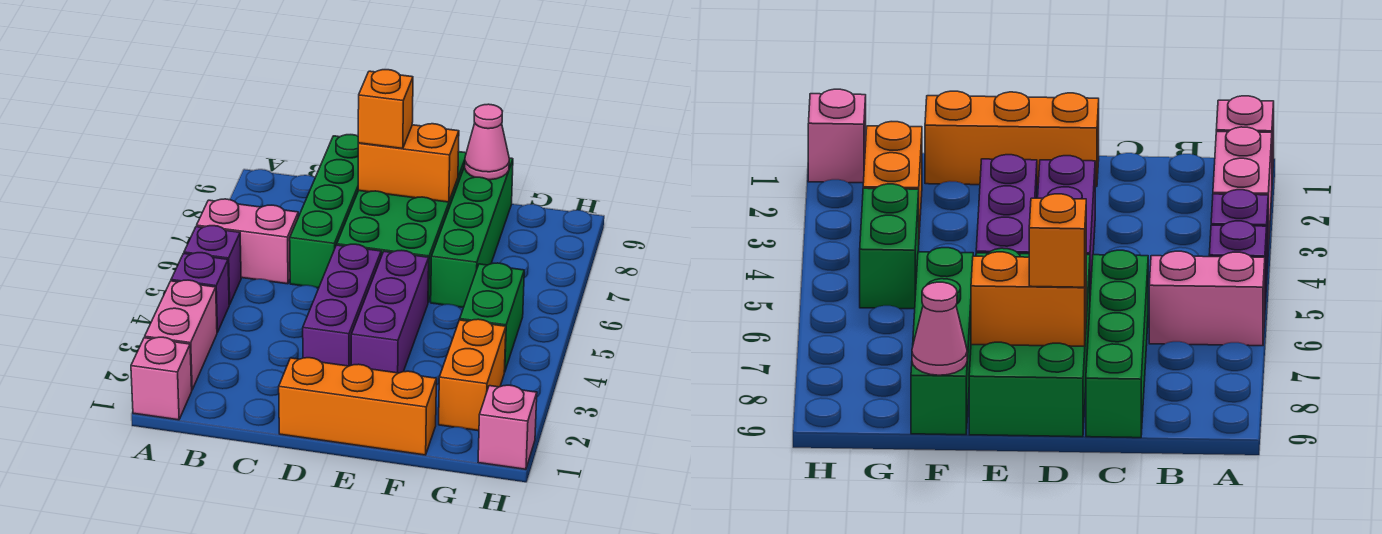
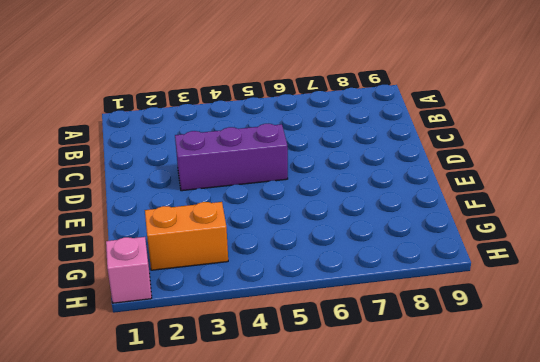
none -> pink 1x1 brick [131,337,192,420]
none -> pink 1x2 brick [145,280,217,389]
none -> purple 1x1 brick [171,253,229,332]

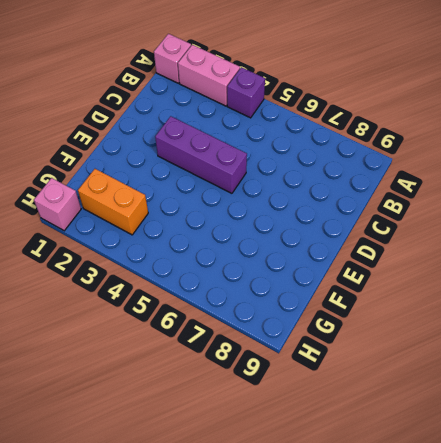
none -> purple 1x1 brick [184,226,241,305]
none -> pink 1x2 brick [197,199,298,284]
none -> green 1x4 brick [290,135,359,288]

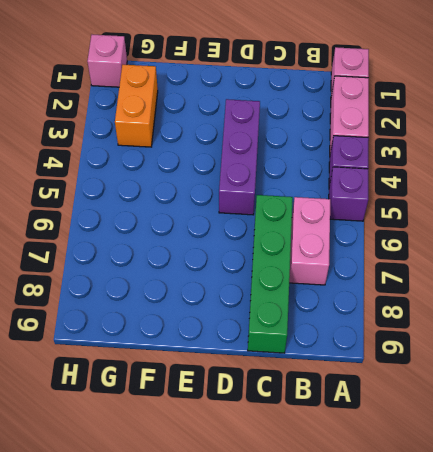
pink 1x2 brick [289,197,330,285] -> pink 1x2 brick turned to [197,199,298,284]
none -> orange 1x3 brick [279,358,436,455]
none -> green 2x4 brick [337,152,466,302]
none -> purple 1x3 brick [351,250,429,373]

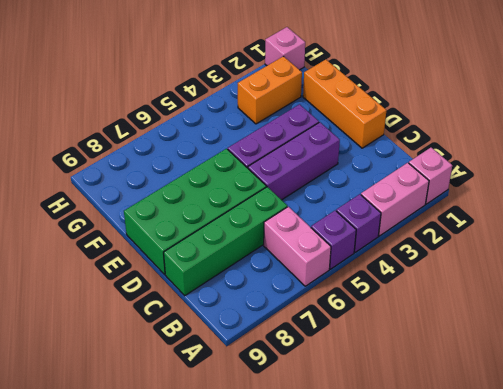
none -> green 1x4 brick [431,158,513,307]
none -> green 1x2 brick [460,263,524,372]
none -> orange 1x2 brick [358,124,459,202]

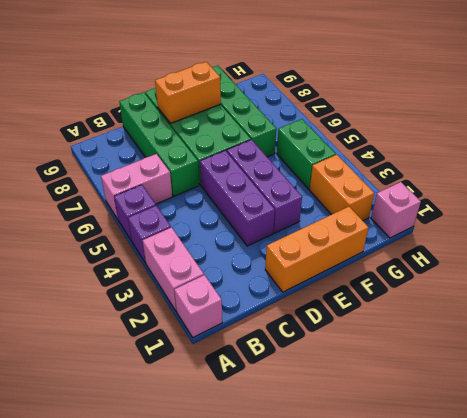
none -> pink 1x1 cone [465,104,509,180]
none -> orange 1x1 brick [358,70,413,149]

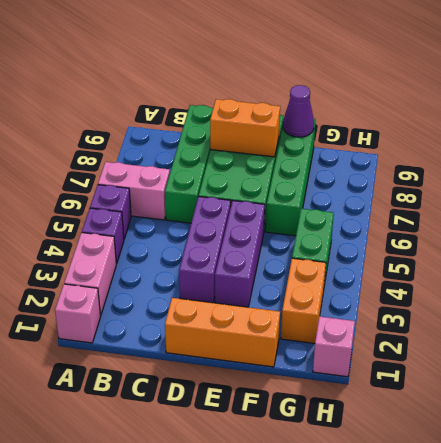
purple 1x1 cone [283,85,314,137] -> pink 1x1 cone [465,104,509,180]
none -> orange 1x1 brick [358,70,413,149]

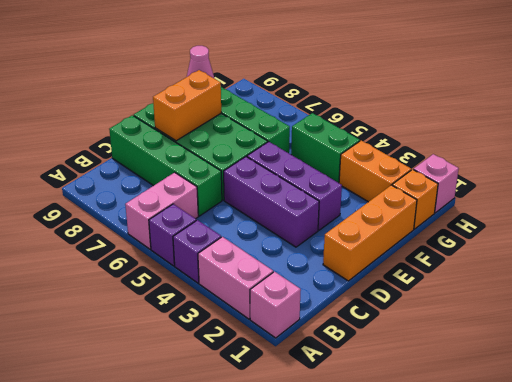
orange 1x1 brick [392,169,438,229] -> orange 1x1 brick moved to [358,70,413,149]

